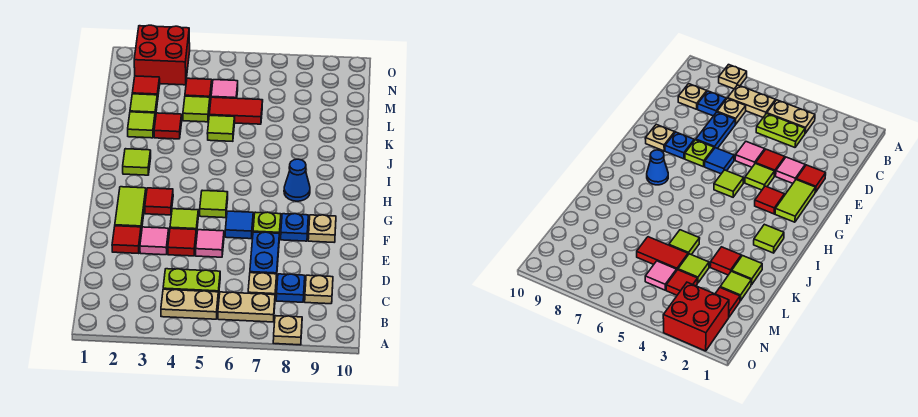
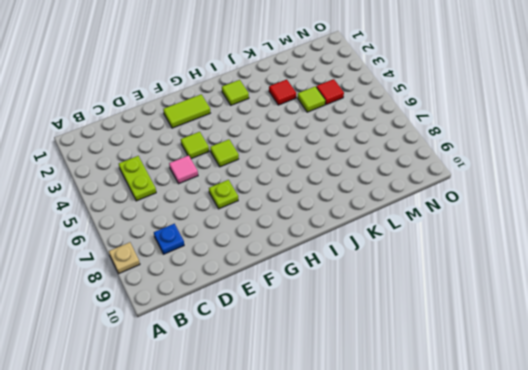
none -> tan 1x2 plate [161,289,218,319]
none -> tan 1x2 plate [218,292,275,322]
none -> tan 1x1 plate [248,273,277,295]
none -> tan 1x1 plate [305,275,333,304]

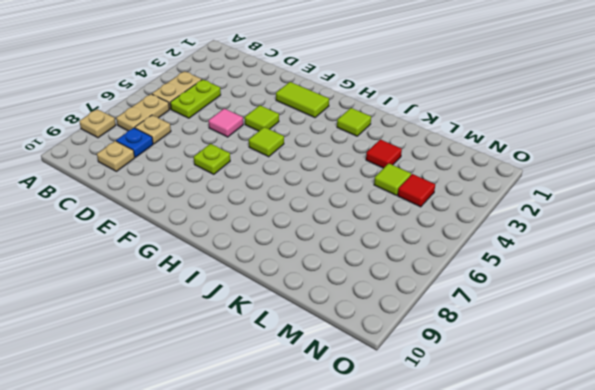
none -> blue 1x2 plate [250,232,279,280]
none -> red 1x1 tile [112,226,141,254]
none -> pink 1x1 tile [140,227,169,255]
none -> red 1x1 tile [168,228,196,256]

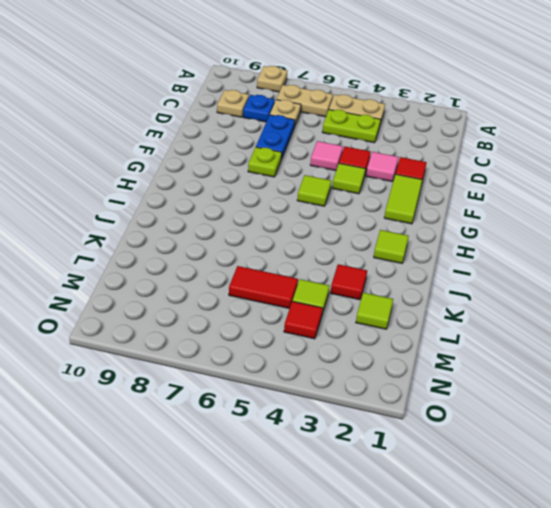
none -> blue 1x1 tile [225,211,253,239]
none -> blue 1x1 plate [281,214,308,241]
none -> tan 1x1 plate [308,215,336,242]
none -> red 1x1 tile [145,188,173,215]

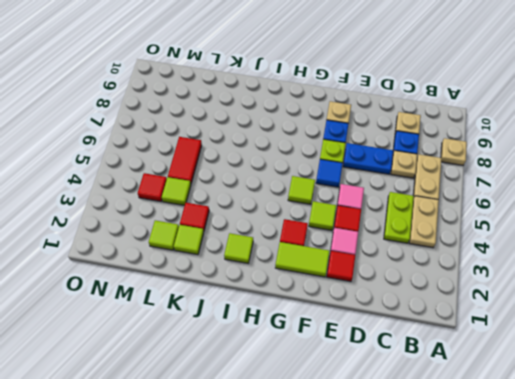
none -> blue 1x1 cone [284,159,310,201]
none -> lime 1x1 tile [207,115,235,141]
none -> red 1x1 tile [132,76,160,101]
none -> pink 1x1 tile [211,80,238,98]

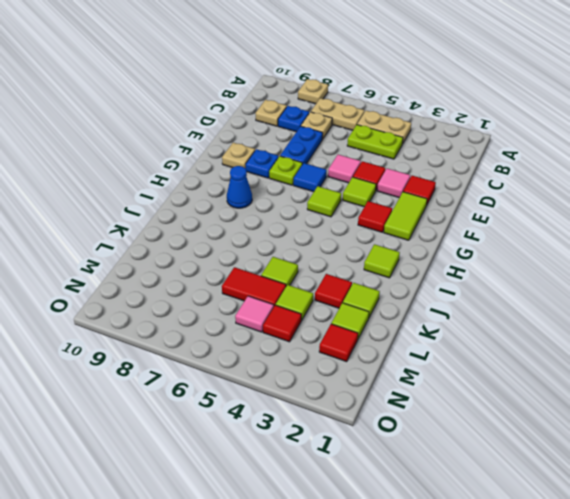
none -> red 2x2 brick [134,25,190,85]

